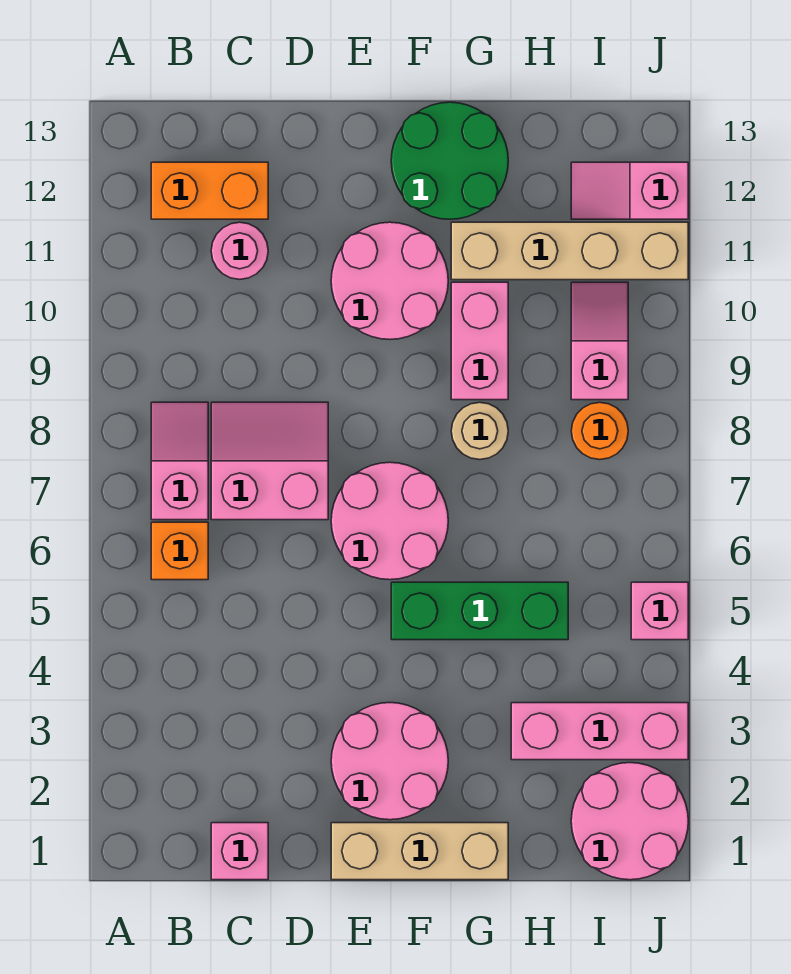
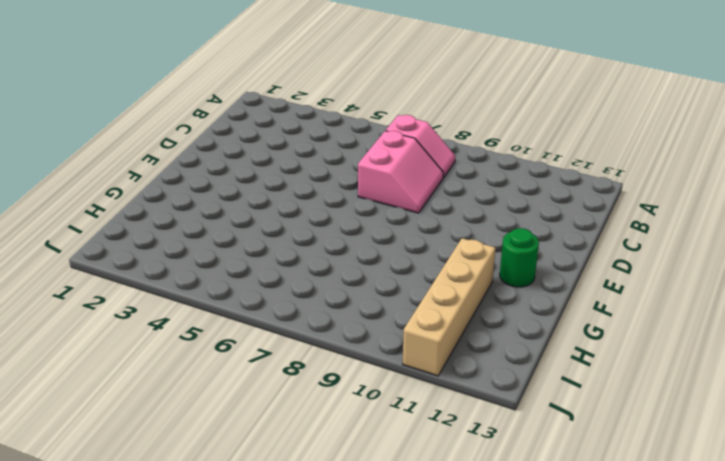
green 1x1 round brick [500,228,539,287] -> green 2x2 round brick [391,102,508,219]
none -> orange 1x1 brick [151,522,208,580]
none -> orange 1x2 brick [151,162,268,219]
none -> pink 1x1 brick [211,823,268,880]

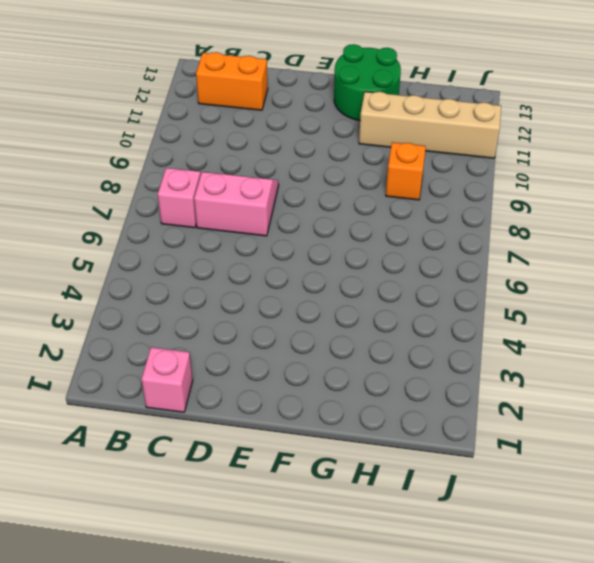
orange 1x1 brick [386,142,426,200] -> orange 1x1 brick moved to [151,522,208,580]
none -> pink 1x1 round brick [211,222,268,279]
none -> tan 1x3 brick [331,823,508,880]
none -> pink 2x2 round brick [331,703,448,820]

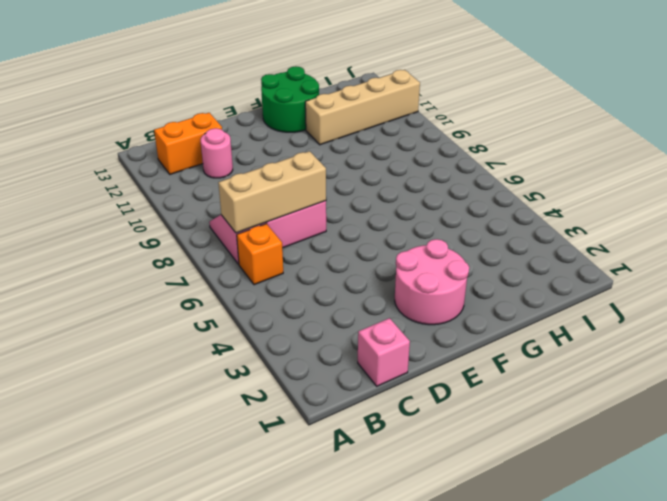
tan 1x3 brick [218,151,326,233] -> tan 1x3 brick moved to [331,823,508,880]
none -> pink 2x2 round brick [331,462,448,580]
none -> pink 2x2 round brick [331,222,448,340]
none -> green 1x3 brick [391,582,568,640]

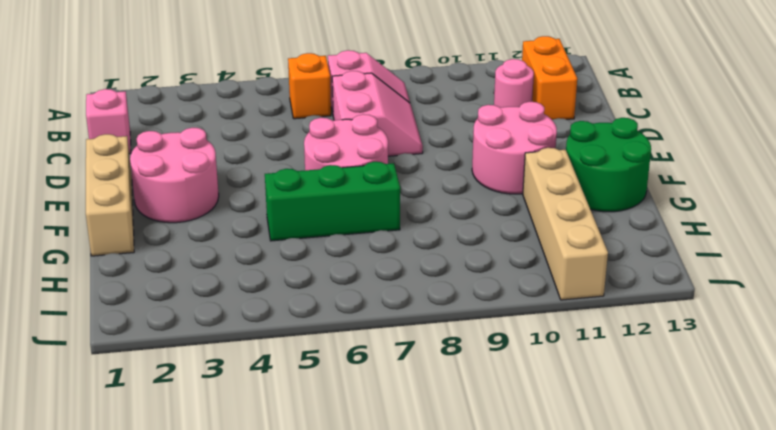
green 1x3 brick [265,162,400,241] -> green 1x3 brick turned to [391,582,568,640]
none -> tan 1x1 round brick [451,402,508,460]
none -> pink 1x2 brick [451,282,508,400]
none -> pink 1x3 brick [511,703,688,760]

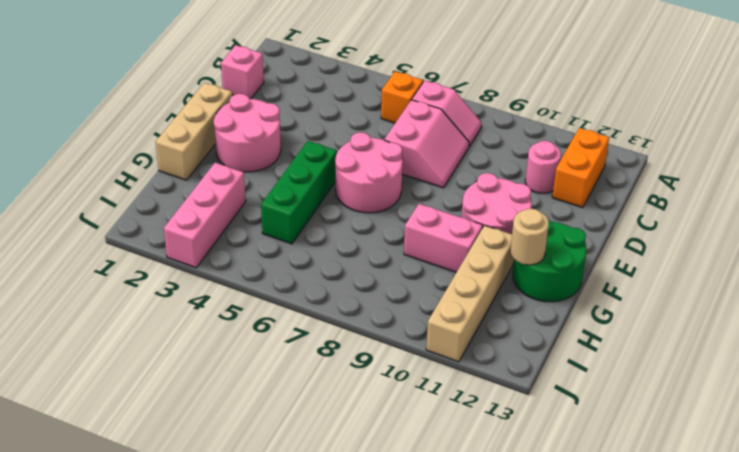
tan 1x1 round brick [510,209,549,265] -> tan 1x1 round brick moved to [451,402,508,460]
none -> pink 2x2 round brick [571,763,688,880]
none -> orange 1x1 round brick [571,402,628,460]
none -> pink 1x2 slope [571,282,628,400]

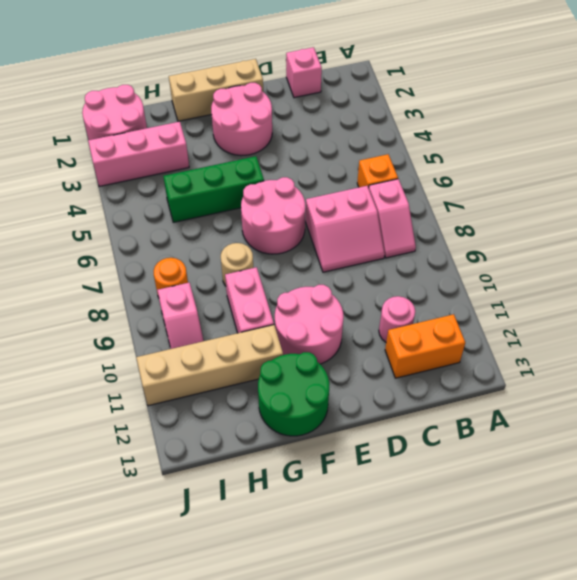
none -> pink 1x2 slope [571,162,688,219]
none -> pink 1x1 brick [631,582,688,640]

